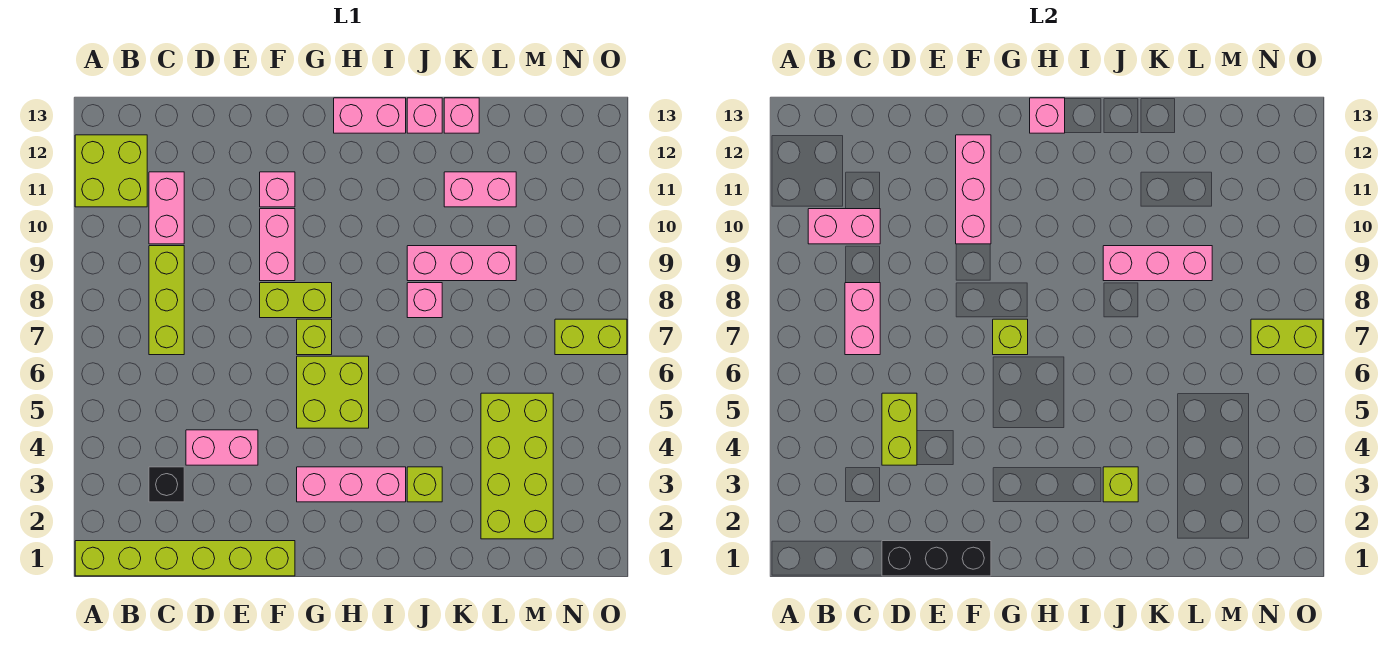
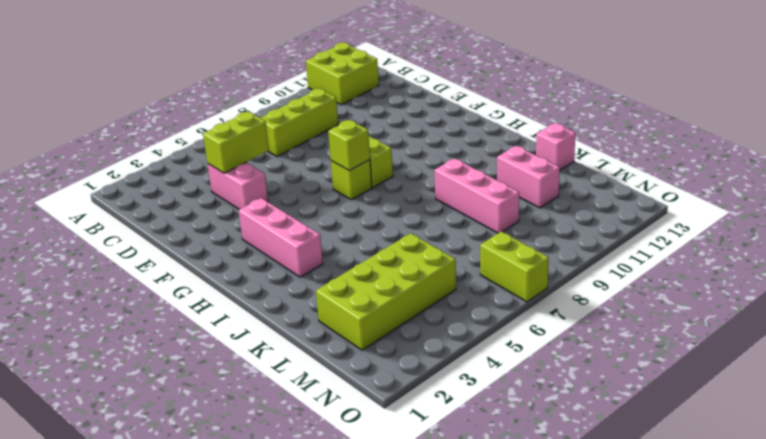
none -> lime 1x6 brick [75,541,295,576]
none -> black 1x1 brick [149,467,184,502]
none -> pink 1x2 brick [149,172,184,244]
none -> pink 1x2 brick [260,209,295,281]

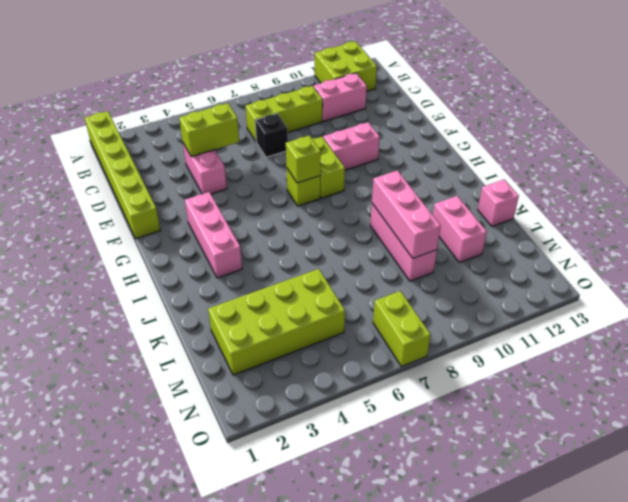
black 1x1 brick [255,114,288,157] -> black 1x1 brick moved to [149,467,184,502]
none -> pink 1x1 brick [260,172,295,207]
none -> lime 2x2 brick [297,356,369,428]
none -> pink 1x2 brick [334,98,406,133]
none -> lime 1x1 brick [407,467,442,502]

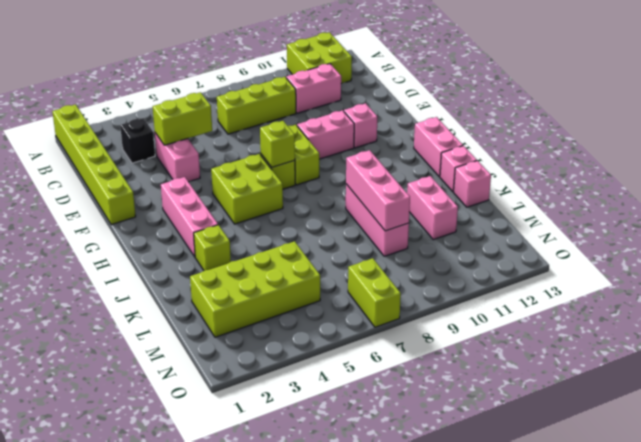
none -> pink 1x1 brick [407,283,442,318]
none -> pink 1x2 brick [808,209,880,244]
none -> pink 1x2 brick [845,283,880,355]
none -> black 1x3 brick [882,541,991,576]

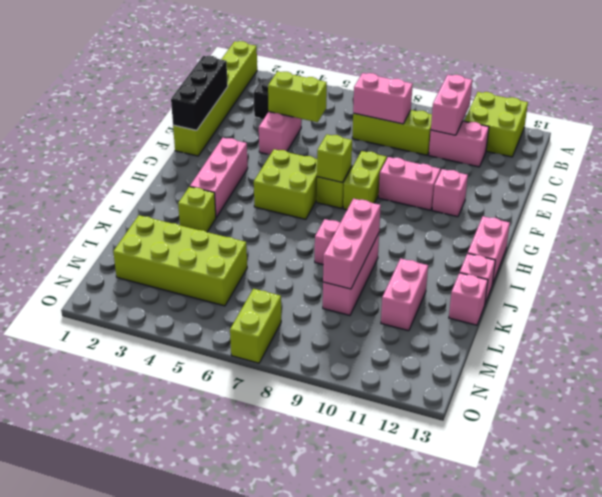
none -> pink 1x3 brick [956,135,991,244]
none -> pink 1x1 brick [1030,98,1065,133]
none -> lime 1x1 brick [1103,467,1138,502]
none -> lime 1x2 brick [1251,319,1323,355]

